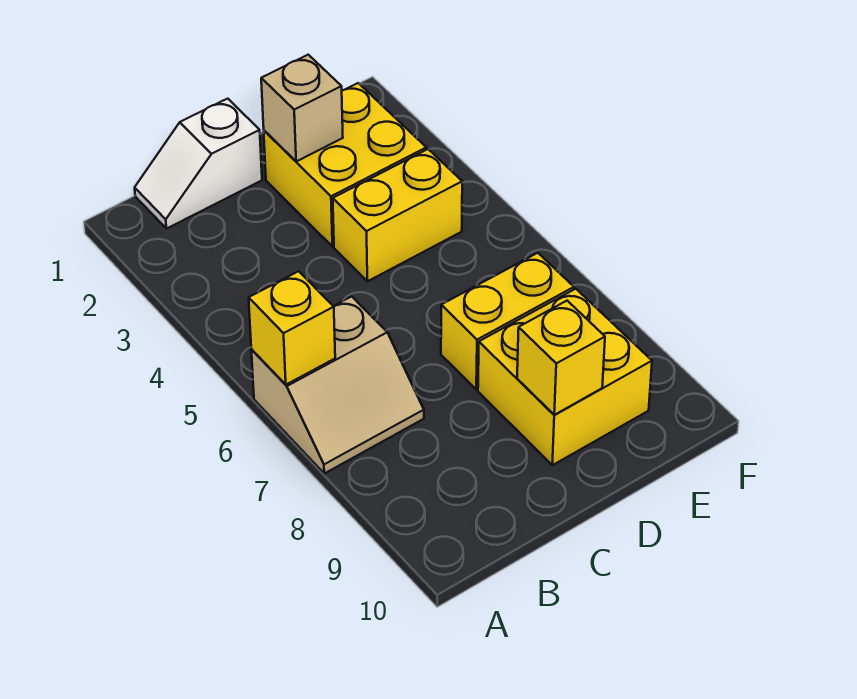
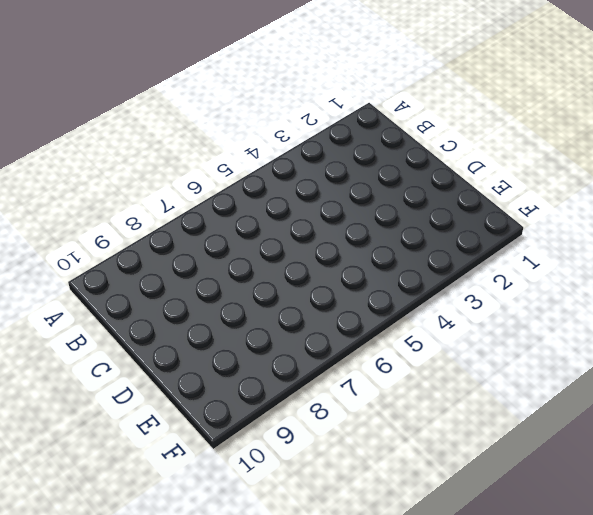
none -> tan 2x2 slope [251,296,424,473]
none -> white 1x2 slope [135,99,262,229]

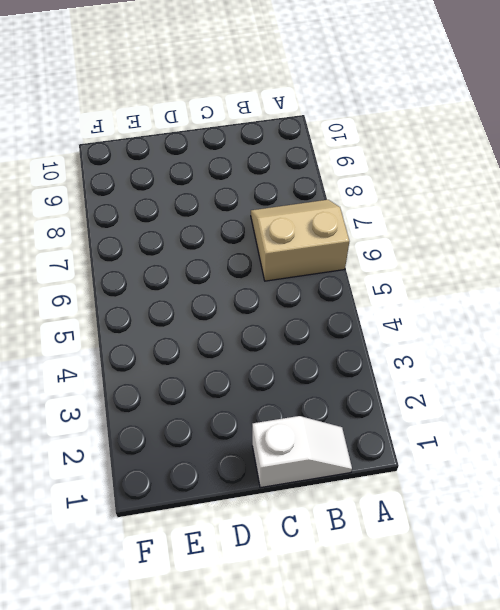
none -> yellow 2x2 brick [264,83,426,247]
none -> yellow 1x2 brick [333,149,462,281]

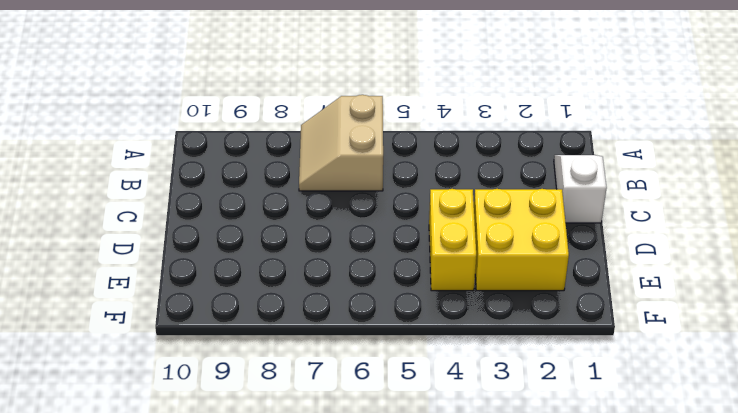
none -> yellow 1x2 brick [441,253,574,390]
none -> yellow 2x2 brick [478,289,652,465]

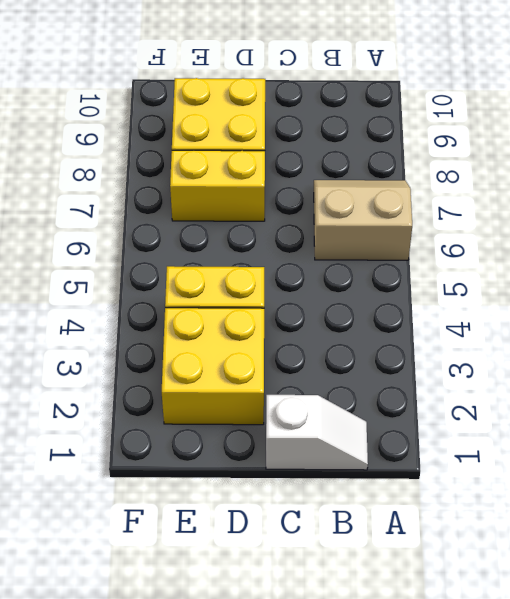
none -> yellow 1x1 brick [249,271,335,385]
none -> tan 1x1 brick [261,55,343,161]

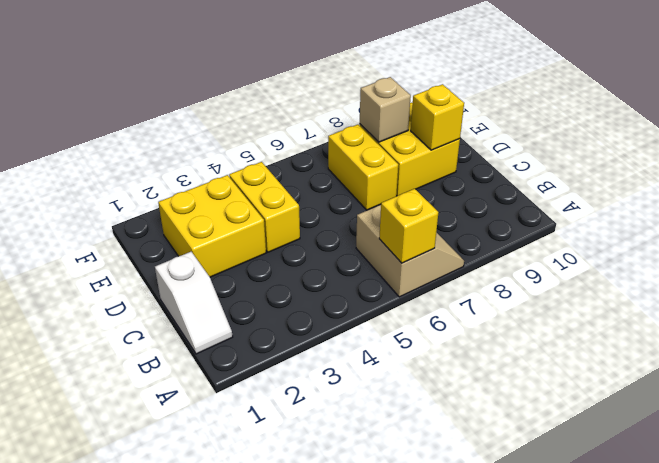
tan 1x1 brick [360,77,411,142] -> tan 1x1 brick moved to [261,55,343,161]

